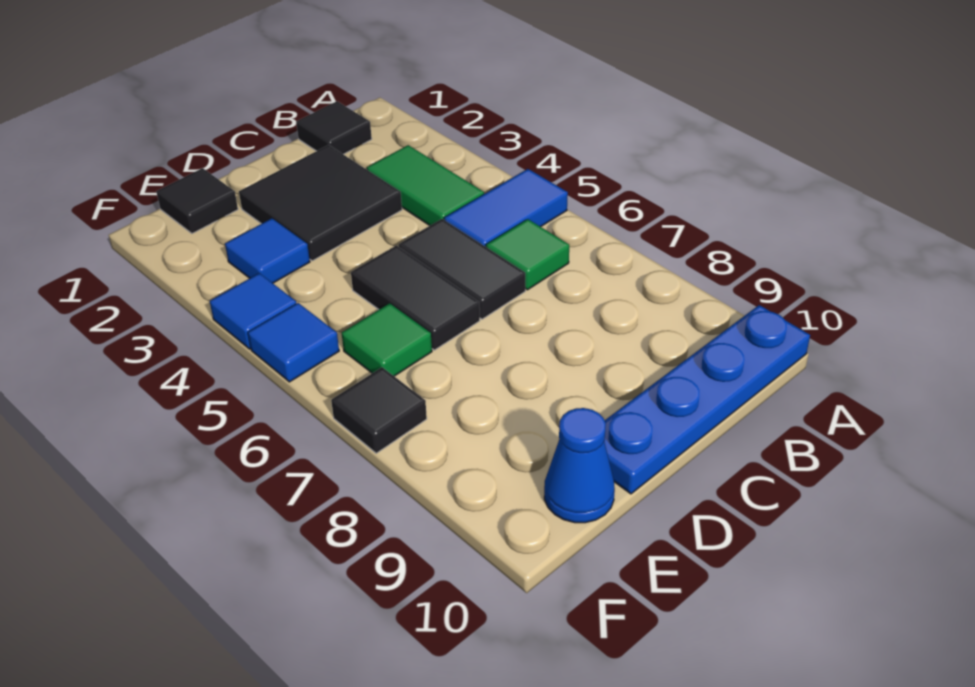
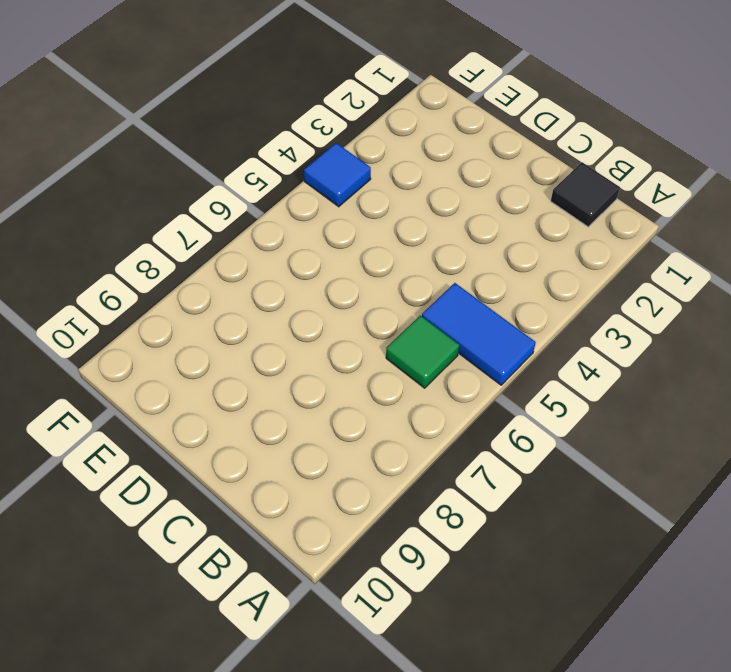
none -> blue 1x4 plate [604,305,810,494]
none -> green 1x2 tile [367,145,484,226]
none -> black 2x2 tile [239,145,402,261]

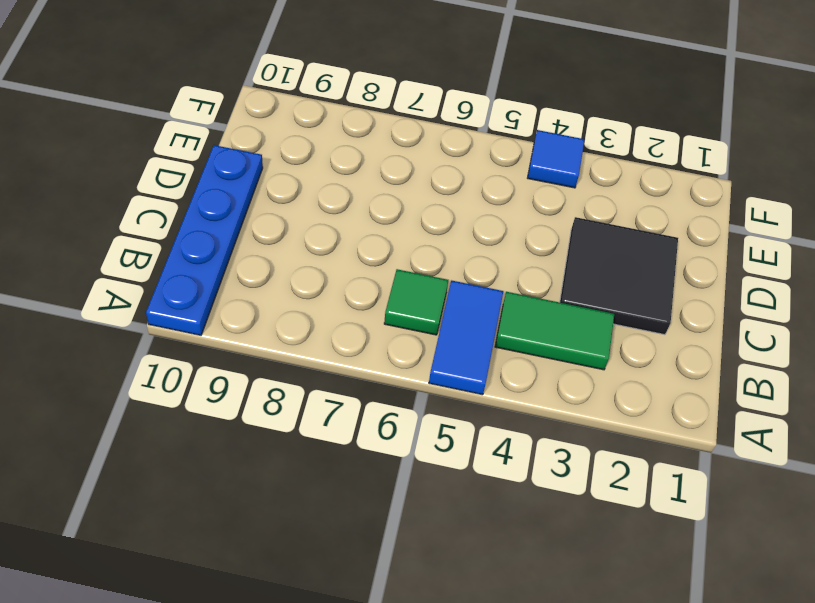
none -> black 1x1 tile [296,101,372,154]
none -> black 1x2 tile [399,219,525,319]
none -> black 1x2 tile [351,246,480,350]

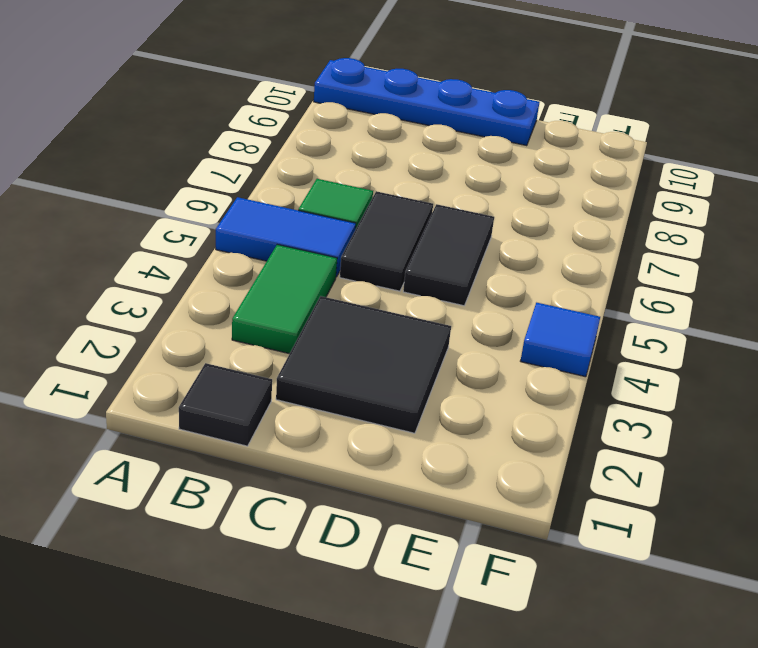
none -> black 1x1 tile [156,168,238,233]
none -> blue 1x1 tile [225,218,310,283]
none -> green 1x1 tile [342,303,432,376]

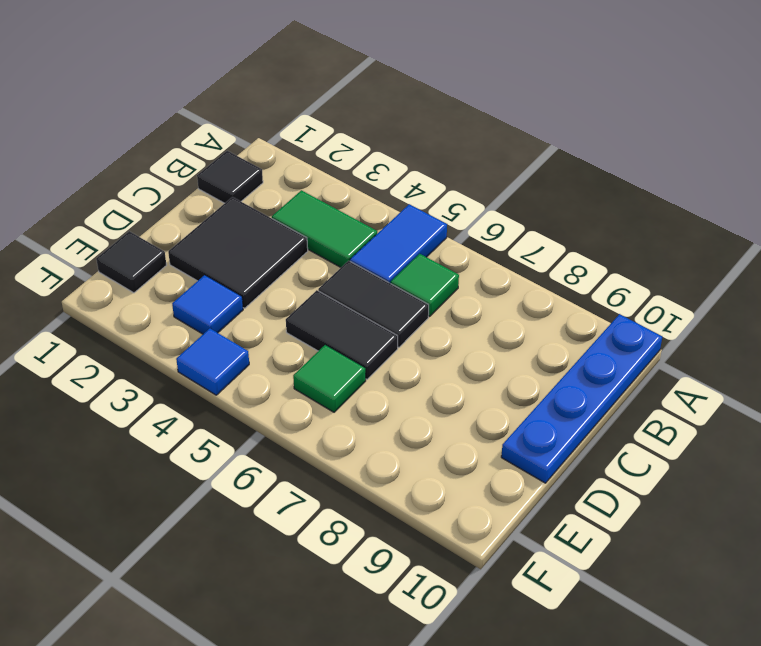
none -> blue 1x1 cone [544,408,615,523]
none -> blue 1x1 tile [248,303,339,382]
none -> black 1x1 tile [331,367,427,453]

